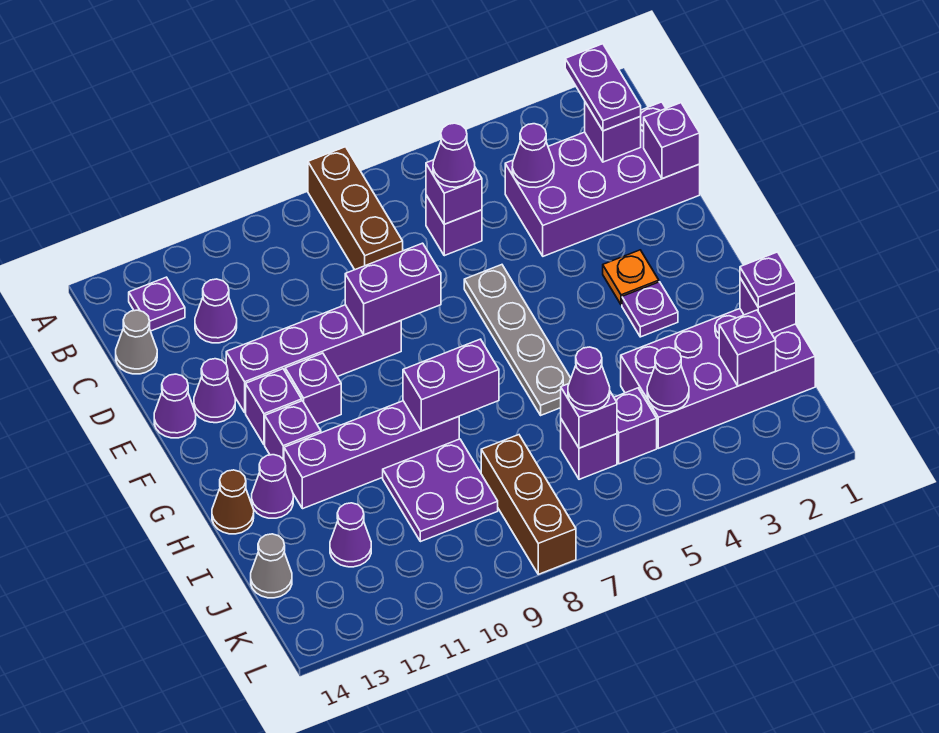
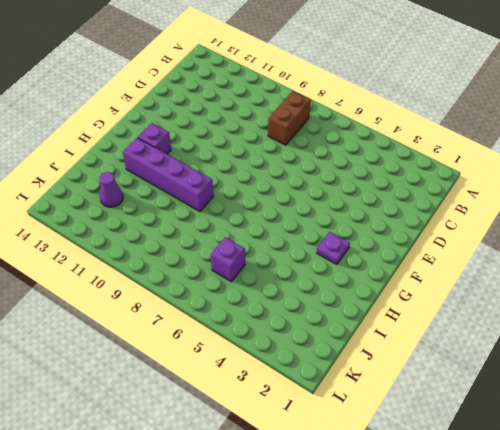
brown 1x2 brick [268,91,311,145] -> brown 1x3 brick [308,147,403,270]
none -> purple 1x1 plate [129,277,185,331]
none -> purple 2x4 brick [505,102,700,256]
none -> purple 1x1 brick [426,195,482,256]
none -> purple 1x1 cone [195,279,237,343]

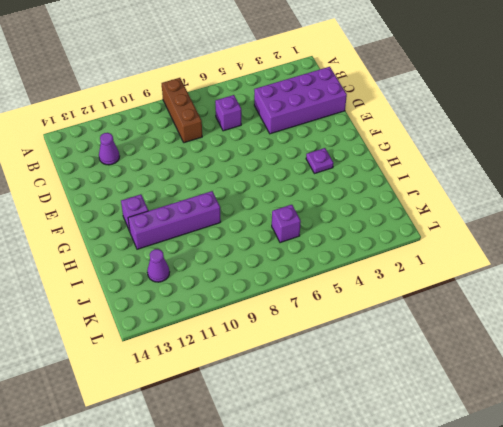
none -> purple 1x1 plate [129,277,185,331]
none -> grey 1x1 cone [116,310,157,374]
none -> grey 1x4 plate [464,265,571,415]
none -> purple 1x4 brick [226,305,401,413]

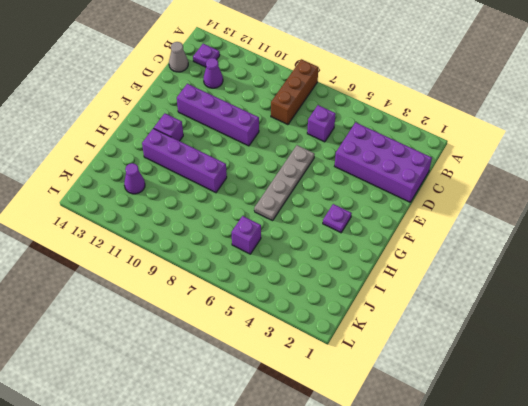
none -> purple 1x1 cone [194,359,235,423]
none -> purple 1x1 cone [154,374,196,438]
none -> orange 1x1 plate [603,250,659,305]
none -> purple 1x1 brick [285,353,341,424]

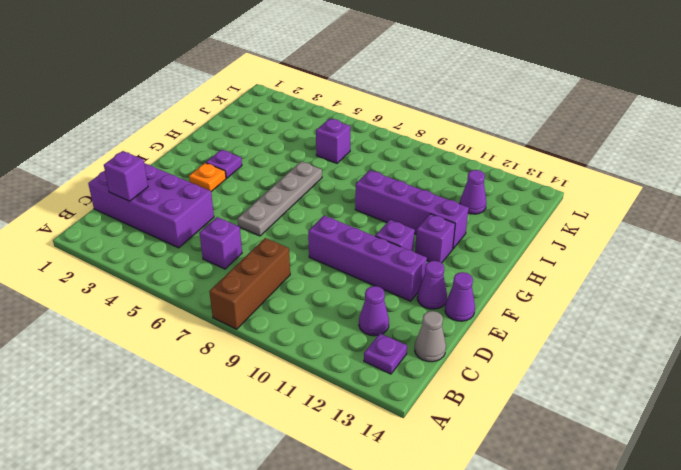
none -> purple 1x1 brick [246,369,302,445]
none -> purple 1x1 cone [252,455,293,518]
none -> brown 1x1 cone [212,470,254,534]
none -> purple 2x4 brick [621,309,815,448]

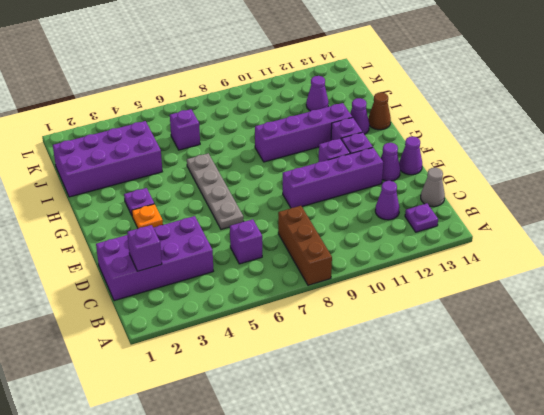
none -> purple 2x2 plate [383,439,498,542]
none -> purple 1x1 brick [614,388,657,464]
none -> brown 1x3 brick [481,435,576,574]
none -> grey 1x1 cone [251,534,292,598]

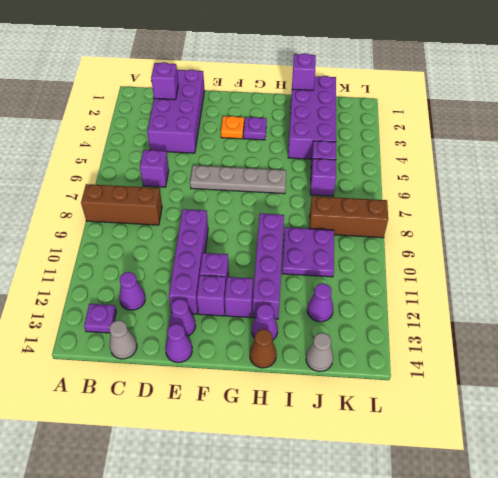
none -> purple 1x1 cone [512,124,554,187]
none -> purple 1x1 brick [426,160,482,224]
none -> purple 1x1 brick [644,103,700,179]
none -> purple 1x2 brick [345,243,441,335]

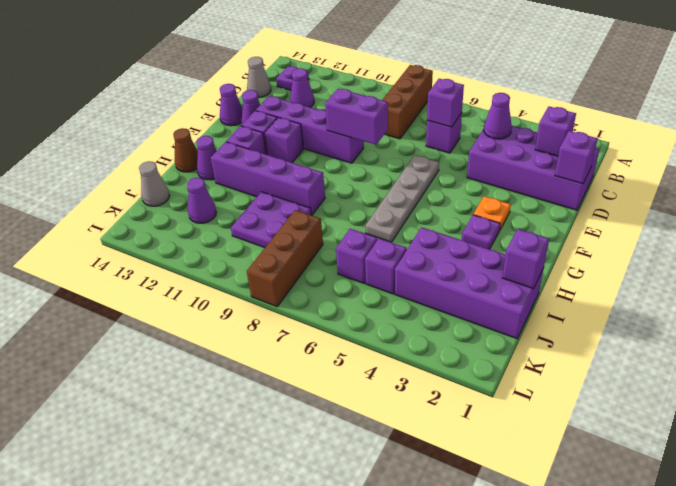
none -> purple 1x2 brick [403,339,499,431]
none -> purple 1x1 brick [719,310,776,386]
none -> purple 1x1 cone [647,347,689,411]
none -> purple 1x1 brick [561,384,617,448]

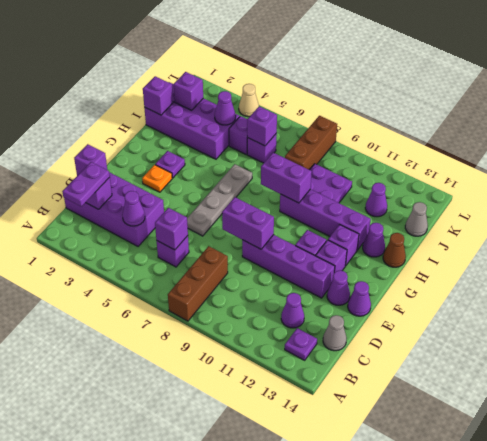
tan 1x1 cone [239,84,259,117] -> none
none -> purple 1x1 cone [433,123,475,187]
none -> purple 1x1 plate [740,252,796,307]
none -> purple 1x1 cone [568,347,610,411]

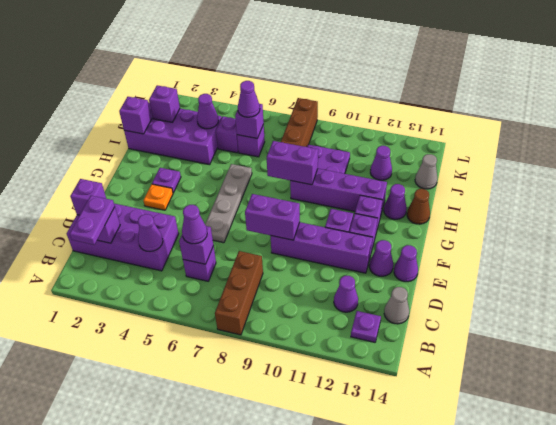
none -> purple 1x1 plate [740,252,796,307]

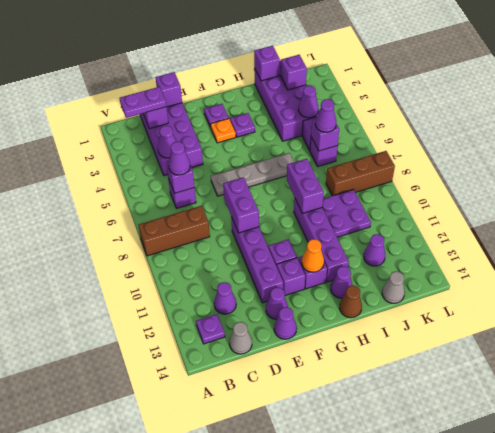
purple 1x1 plate [204,104,229,128] -> purple 1x1 plate moved to [740,252,796,307]
orange 1x1 cone [302,239,324,272] -> none

